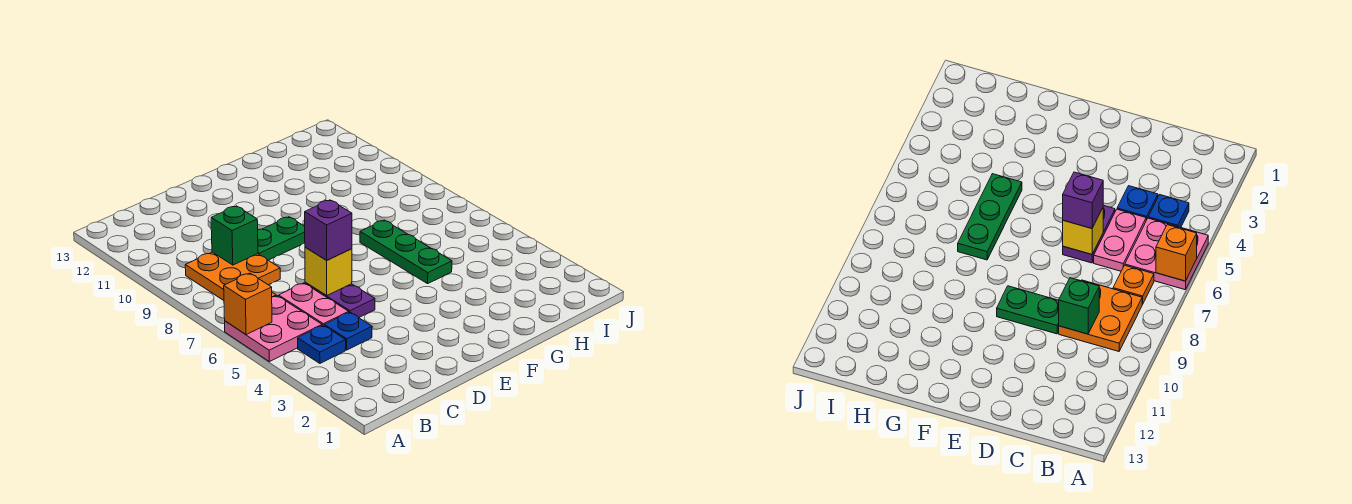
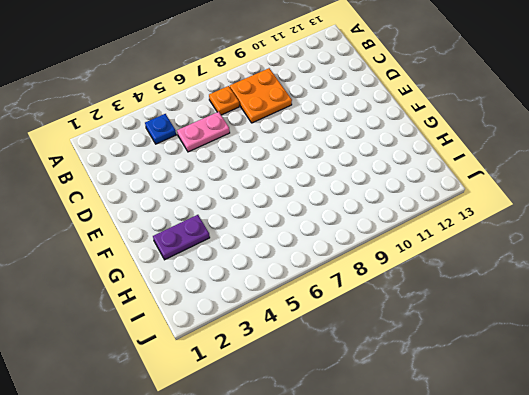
purple 1x2 plate [153,215,210,260] -> purple 1x2 plate moved to [305,282,375,318]
none -> pink 2x2 plate [225,296,322,362]
none -> blue 1x1 plate [324,312,372,350]
none -> green 1x2 plate [258,217,305,260]

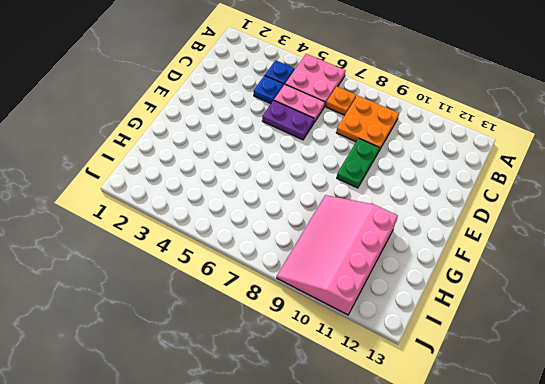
pink 3x4 slope [277,195,398,315] -> none
none -> green 1x3 plate [360,220,452,284]
none -> orange 1x1 brick [224,273,272,335]
none -> green 1x1 brick [211,206,258,265]

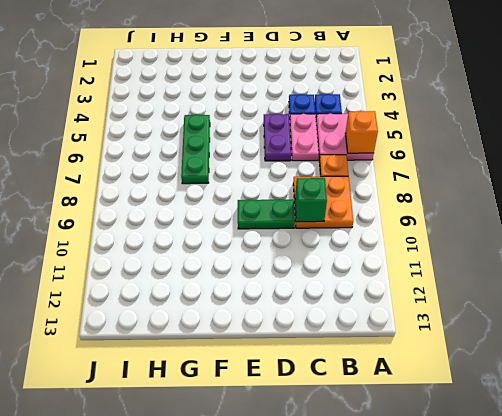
none -> yellow 1x1 brick [305,247,352,296]
none -> purple 1x1 brick [305,200,352,260]

